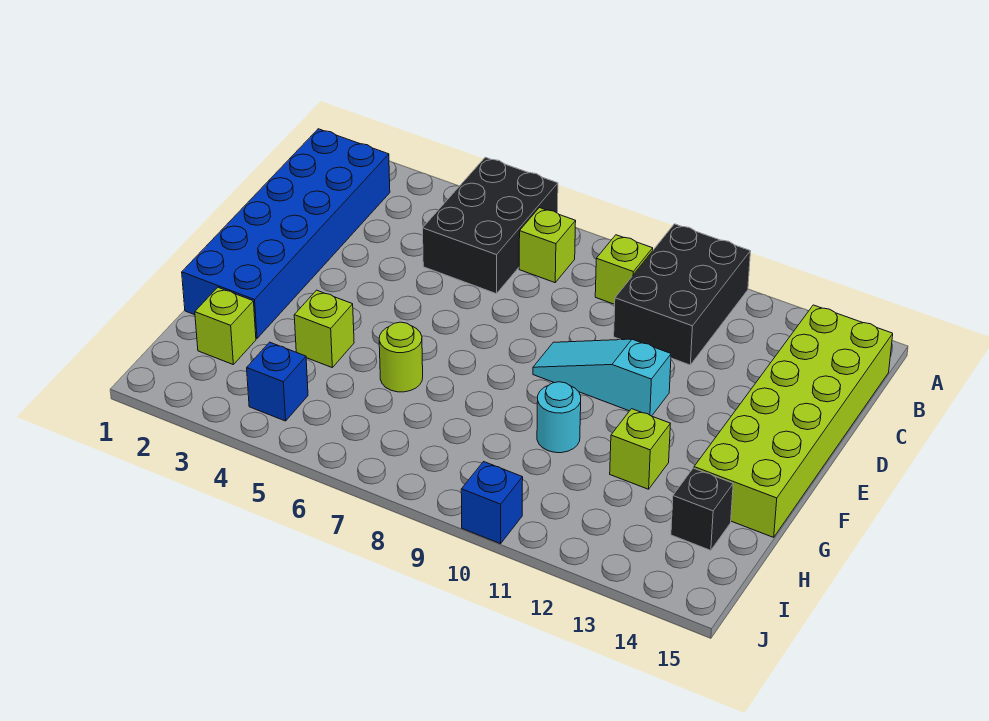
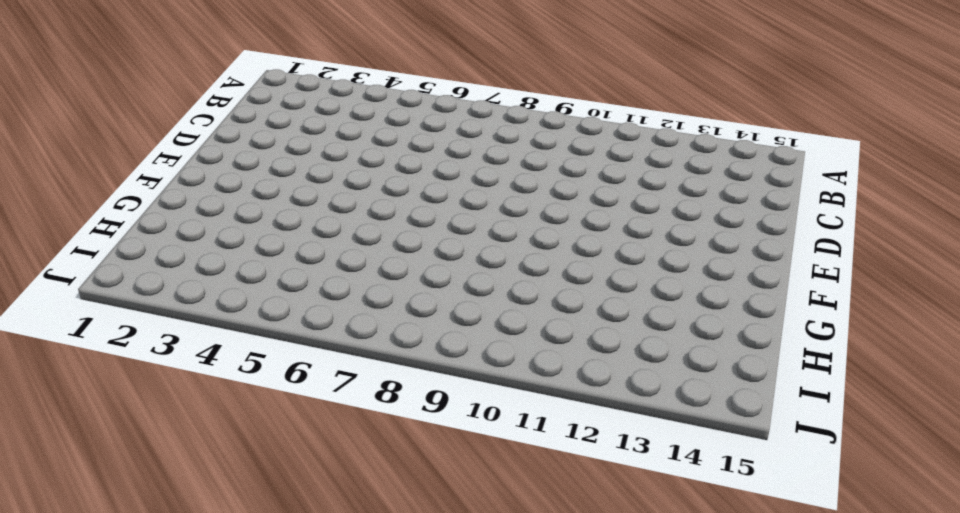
none -> black 2x3 brick [423,157,558,294]
none -> black 2x3 brick [614,224,750,365]
none -> blue 2x6 brick [182,129,390,339]

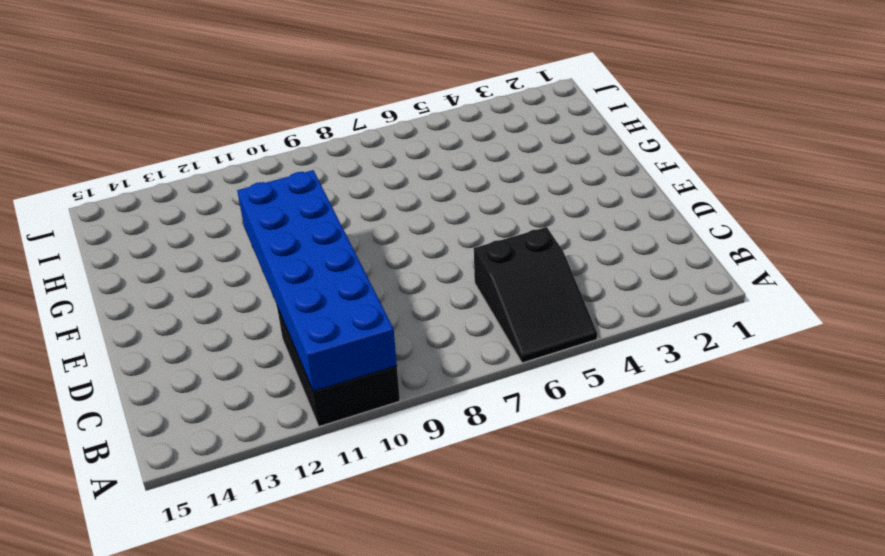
black 2x3 slope [474,227,597,363] -> black 2x3 brick [423,157,558,294]
blue 2x6 brick [237,170,397,391] -> blue 2x6 brick moved to [182,129,390,339]
none -> lime 1x1 brick [519,208,576,283]
none -> lime 1x1 brick [595,235,653,304]
none -> lime 2x6 brick [694,305,893,537]

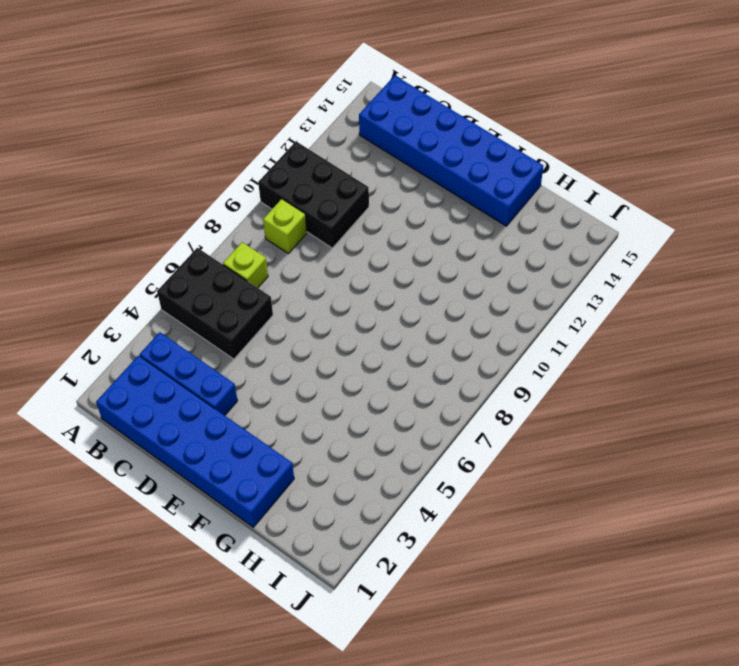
blue 1x3 brick [140,332,238,415] -> none
blue 2x6 brick [359,76,543,226] -> lime 2x6 brick [694,305,893,537]
none -> cyan 1x3 slope [533,339,671,416]
none -> lime 1x1 brick [294,290,354,367]
none -> lime 1x1 round brick [379,322,423,392]

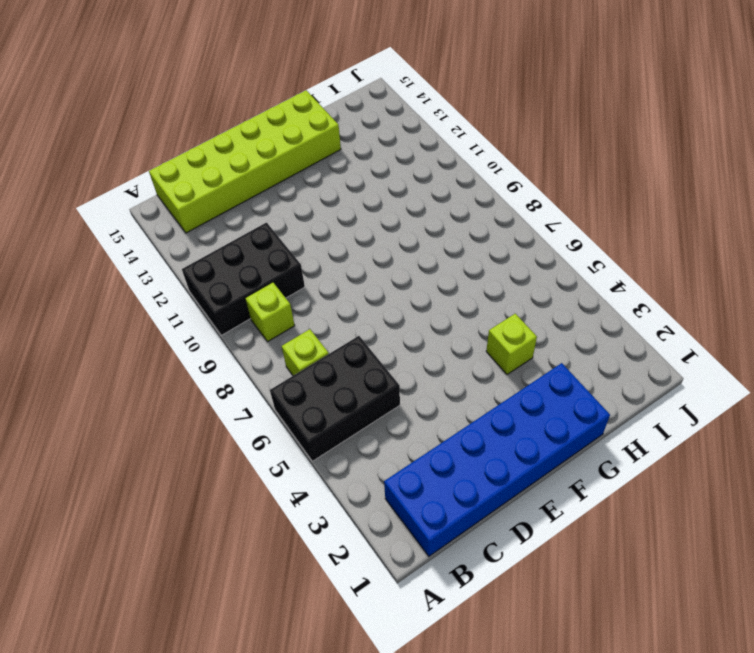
none -> cyan 1x3 slope [533,339,671,416]
none -> lime 1x1 round brick [379,322,423,392]
none -> cyan 1x1 round brick [537,382,581,453]

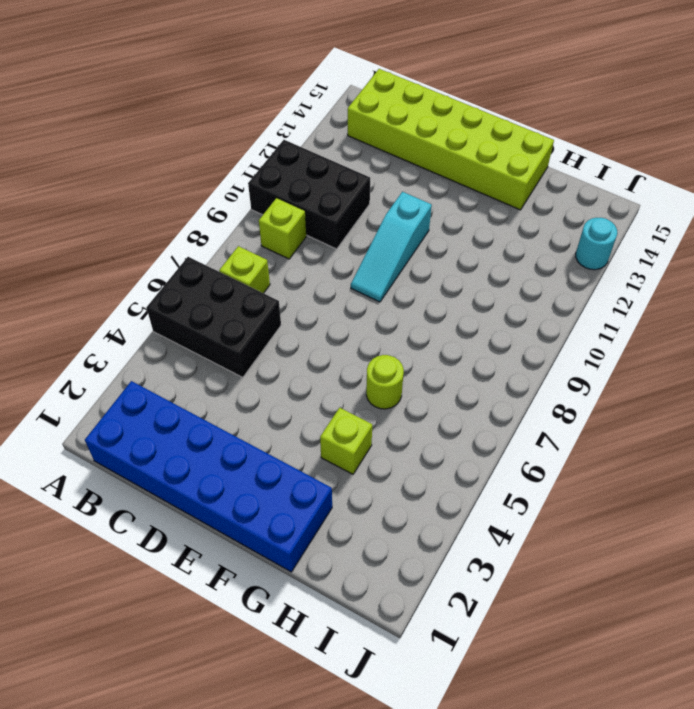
cyan 1x1 round brick [576,218,617,270] -> cyan 1x1 round brick moved to [537,382,581,453]
none -> lime 1x1 brick [610,409,670,489]
none -> lime 1x1 brick [195,287,256,364]
none -> black 1x1 brick [671,468,733,550]

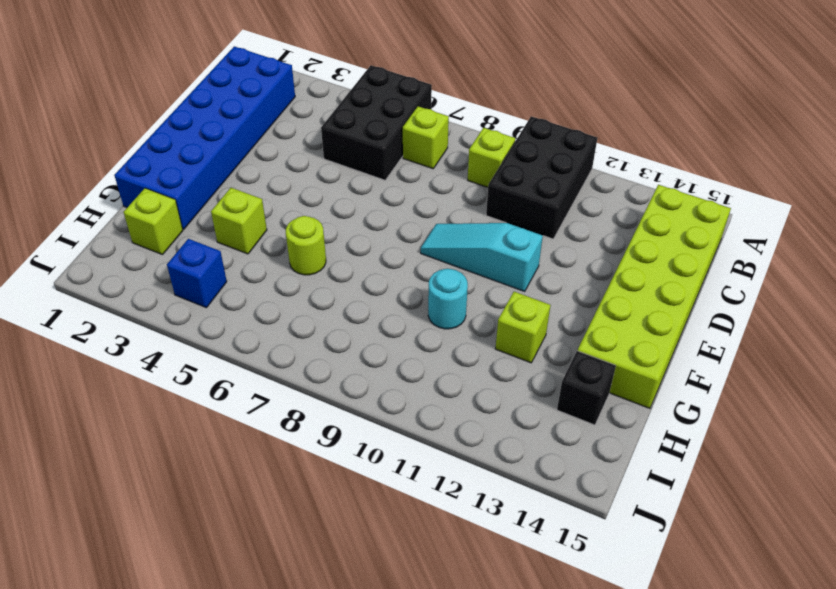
none -> blue 1x1 brick [461,462,523,544]

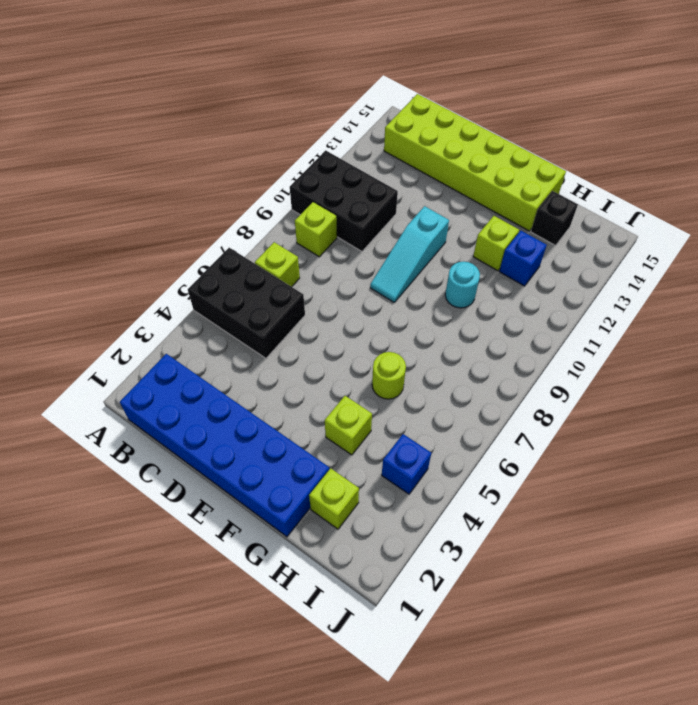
blue 1x1 brick [499,231,547,286] -> blue 1x1 brick moved to [461,462,523,544]

